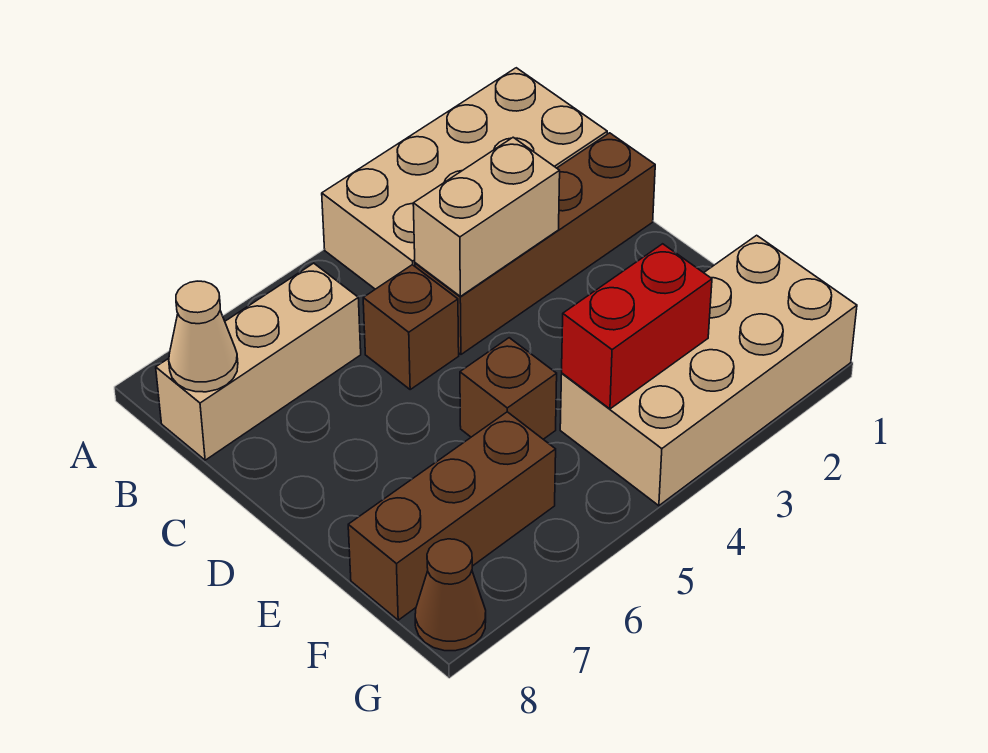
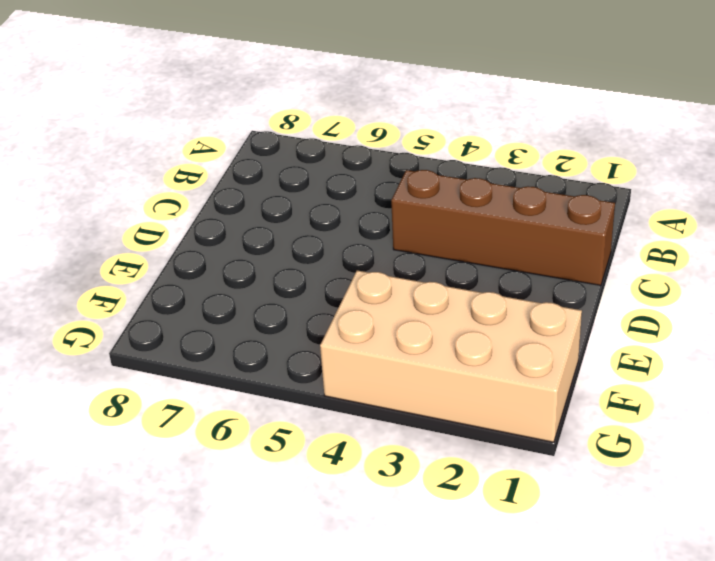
none -> tan 2x4 brick [322,68,607,289]
none -> tan 1x3 brick [156,263,361,460]

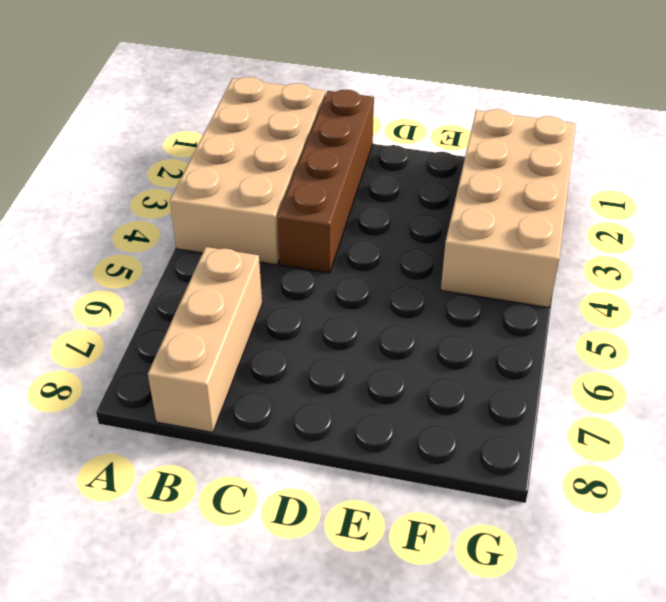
none -> brown 1x1 brick [363,265,459,389]
none -> brown 1x1 brick [460,338,557,439]

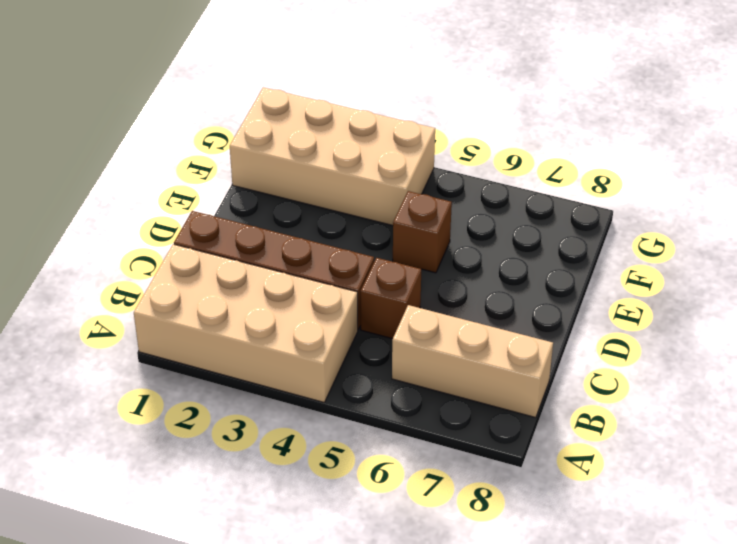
none -> brown 1x3 brick [348,412,556,620]
none -> brown 1x1 cone [415,539,486,651]

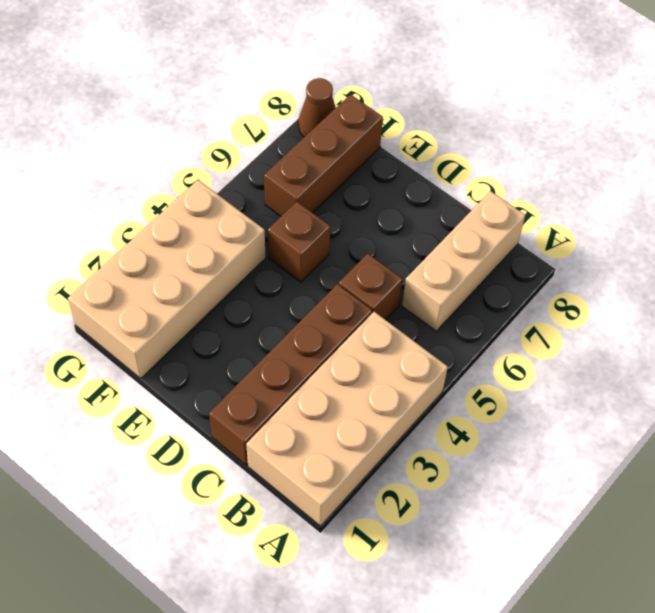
none -> tan 1x1 cone [169,281,238,392]
none -> tan 1x2 brick [413,137,560,296]

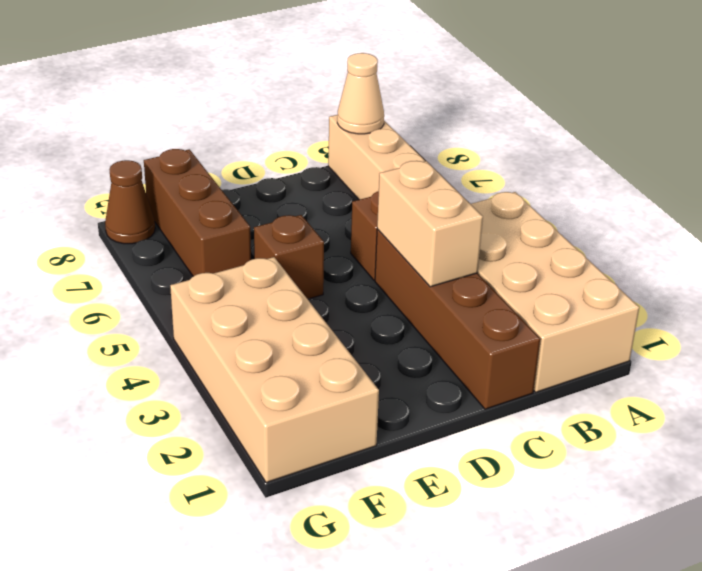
none -> red 1x2 brick [562,244,712,409]

